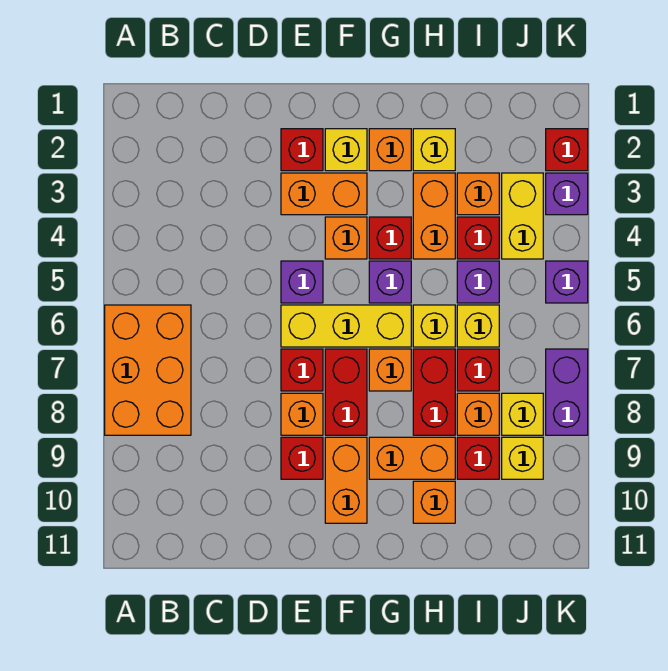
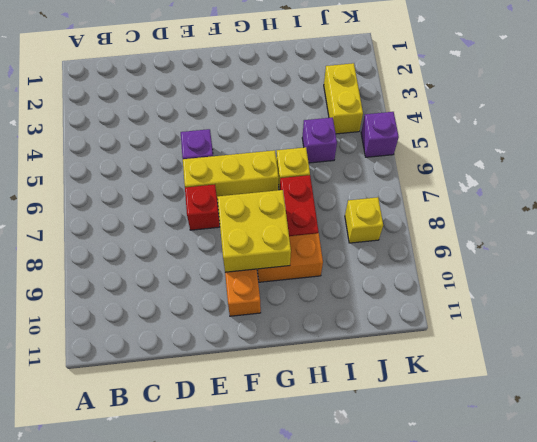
yellow 2x2 brick [217,190,291,272] -> none
none -> orange 2x3 brick [105,305,191,435]
none -> red 1x1 brick [281,129,323,171]
none -> orange 1x2 brick [281,173,367,215]
none -> orange 1x1 brick [281,393,323,435]

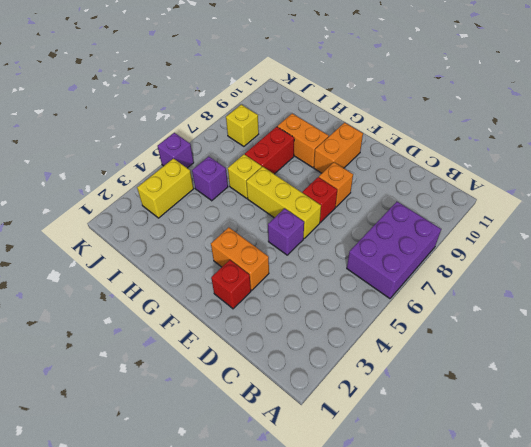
purple 2x3 brick [347,202,441,299] -> orange 2x3 brick [105,305,191,435]
none -> red 1x1 brick [281,437,323,479]
none -> yellow 1x1 brick [325,129,367,171]
none -> orange 1x1 brick [325,217,367,259]
none -> red 1x2 brick [325,349,367,435]

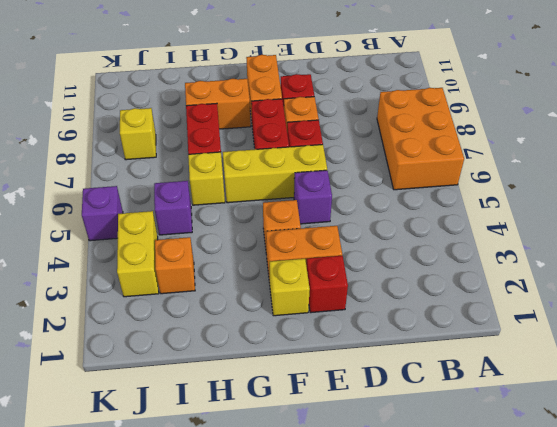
none -> orange 1x1 brick [369,129,411,171]
none -> red 1x1 brick [369,217,411,259]
none -> purple 1x1 brick [369,261,411,303]
none -> orange 1x1 brick [369,349,411,391]

